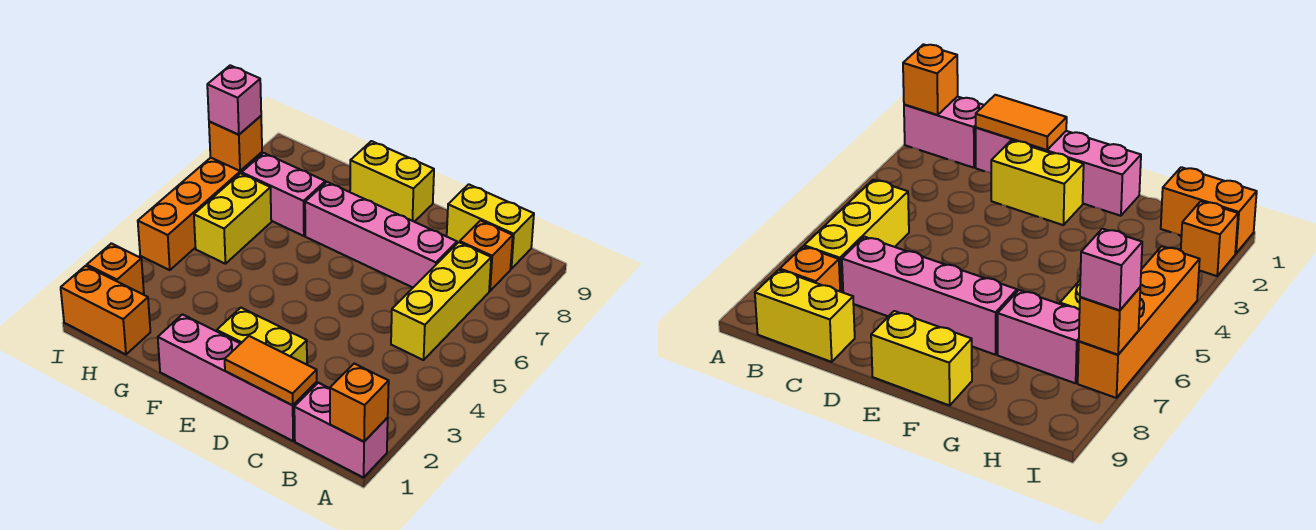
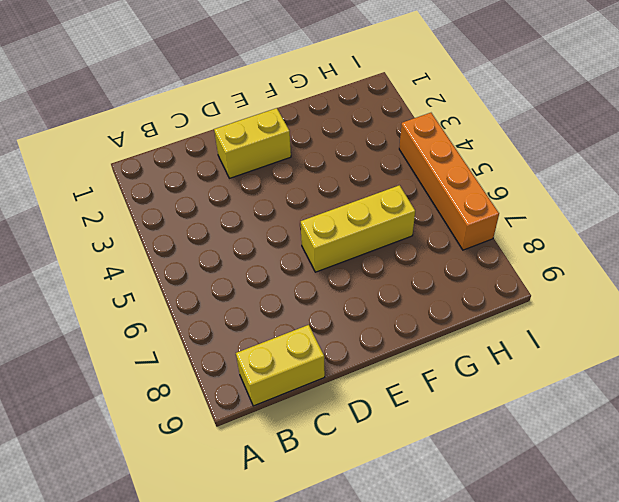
yellow 1x3 brick [301,185,415,272] -> yellow 1x3 brick turned to [391,242,491,360]
none -> pink 1x2 brick [294,383,388,478]
none -> orange 1x1 brick [460,221,513,291]
none -> pink 1x4 brick [158,314,317,441]

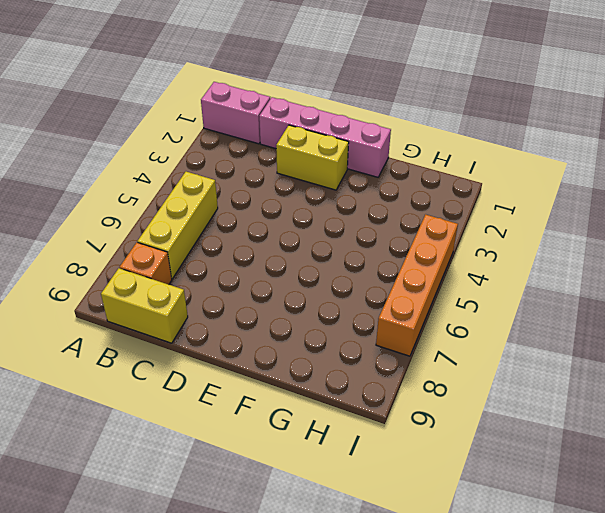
none -> pink 1x4 brick [305,182,457,287]
none -> yellow 1x2 brick [350,141,434,222]
none -> pink 1x2 brick [242,153,325,236]

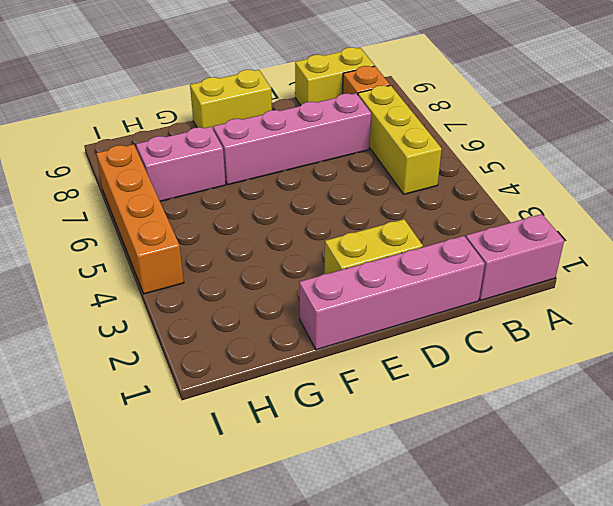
none -> orange 1x2 brick [61,266,150,354]
none -> yellow 1x2 brick [194,173,271,264]
none -> orange 1x1 brick [87,243,144,294]

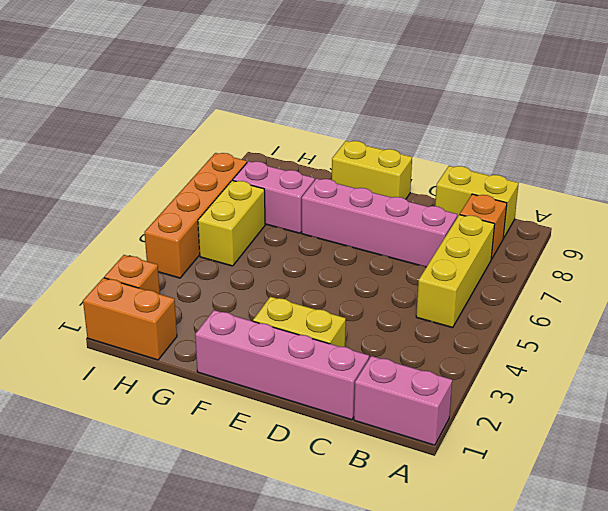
none -> orange 1x1 brick [330,364,389,442]
none -> orange 1x2 tile [225,336,317,405]
none -> orange 1x1 brick [209,116,262,171]

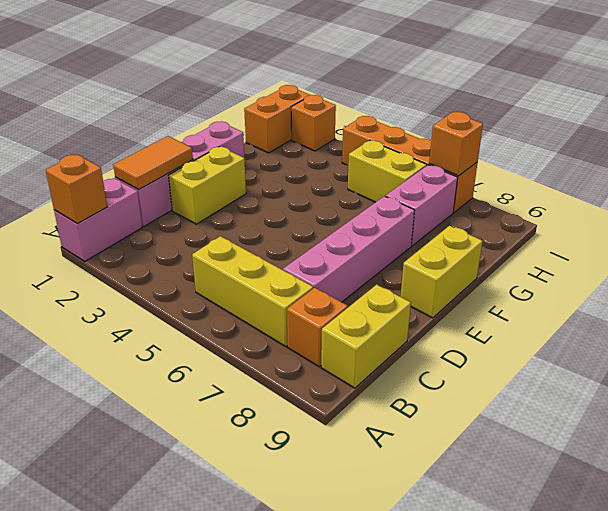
none -> pink 1x1 brick [207,65,261,135]

